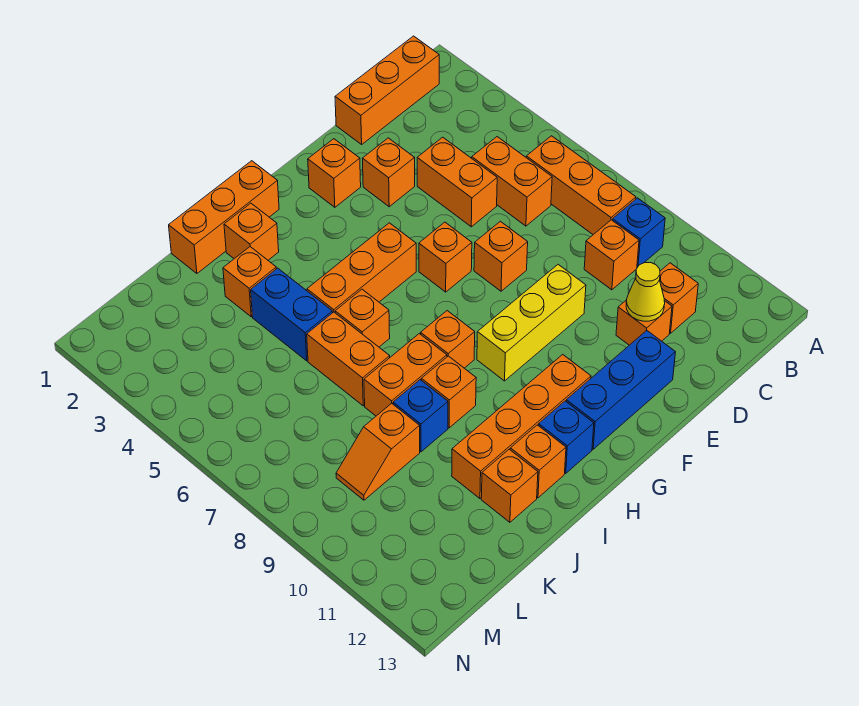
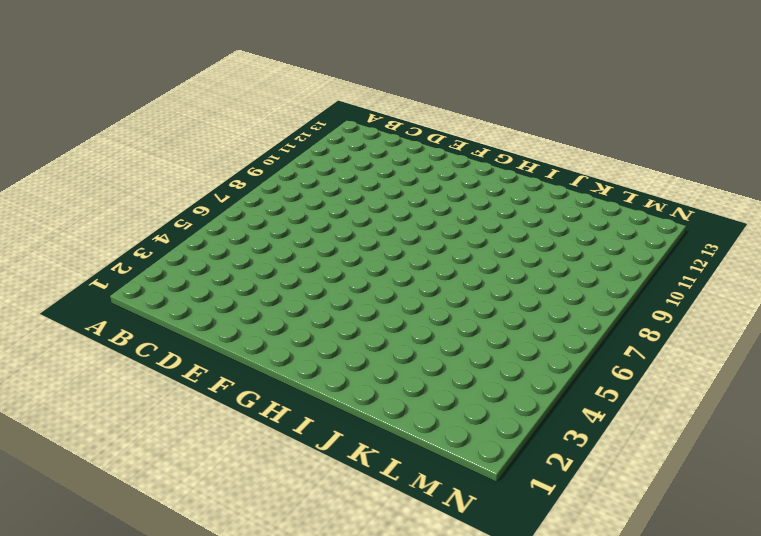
none -> orange 1x3 brick [335,36,439,144]
none -> orange 1x3 brick [526,136,636,235]
none -> blue 1x1 brick [612,198,665,267]
none -> orange 1x2 brick [472,137,552,226]

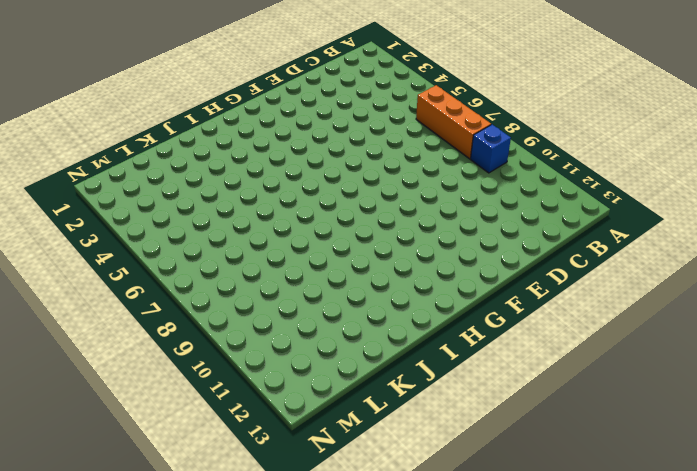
none -> orange 1x3 brick [335,36,439,144]
none -> orange 1x2 brick [472,137,552,226]
none -> orange 1x1 brick [584,220,639,290]
none -> orange 1x1 brick [660,263,698,333]

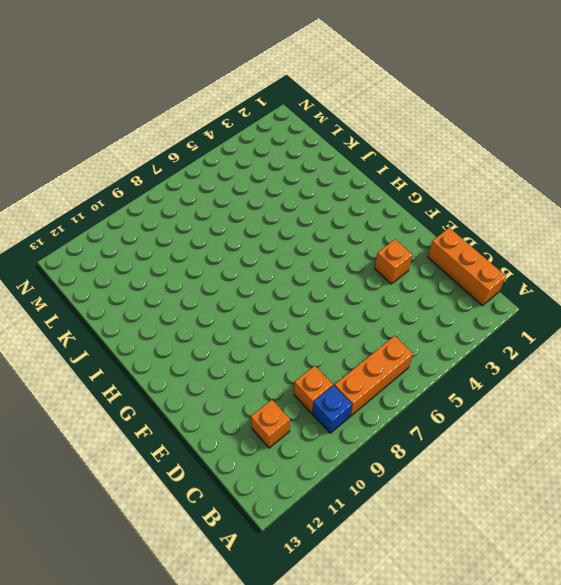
none -> orange 1x2 brick [472,137,552,226]
none -> orange 1x2 brick [417,137,497,227]
none -> orange 1x1 brick [616,300,672,345]
none -> orange 1x1 brick [474,221,528,291]

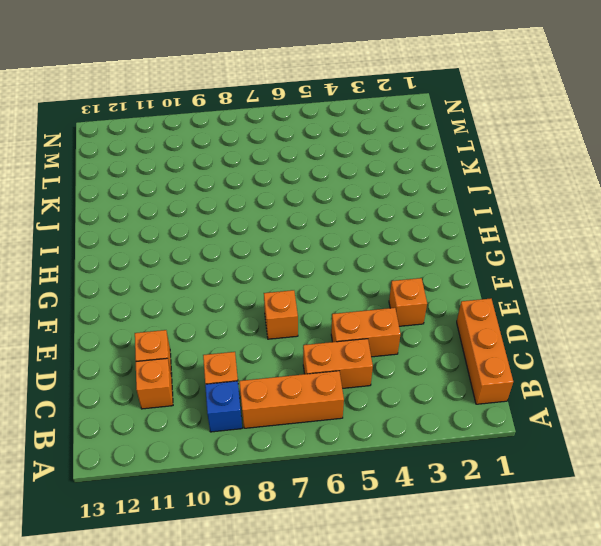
none -> yellow 1x3 brick [477,265,586,381]
none -> blue 1x3 brick [566,331,675,449]
none -> orange 1x1 brick [308,139,361,207]
none -> orange 1x1 brick [419,222,472,292]

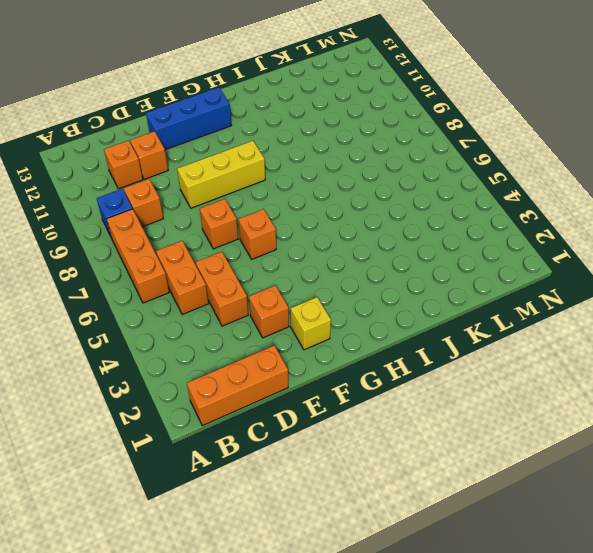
yellow 1x1 brick [291,297,331,350] -> orange 1x1 brick [308,139,361,207]
none -> orange 1x3 brick [307,223,416,312]
none -> orange 1x4 brick [452,354,591,498]
none -> orange 1x3 brick [169,161,279,273]
none -> orange 1x1 brick [421,311,475,368]

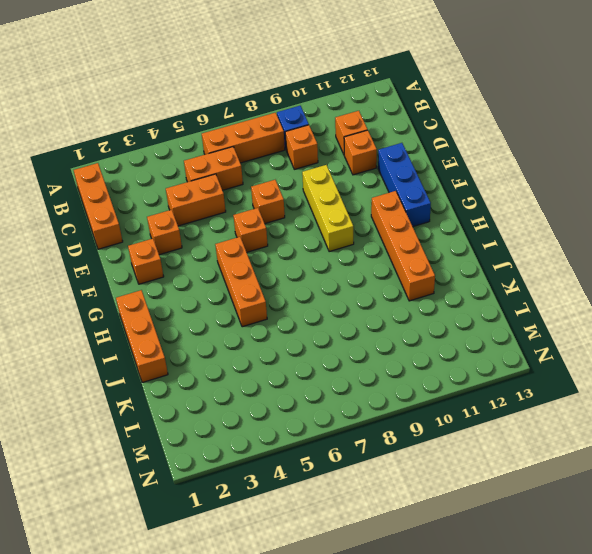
none -> orange 1x1 brick [421,311,475,368]
none -> blue 1x1 brick [539,401,594,473]
none -> orange 1x1 brick [224,203,279,260]
none -> orange 1x1 brick [335,289,390,347]

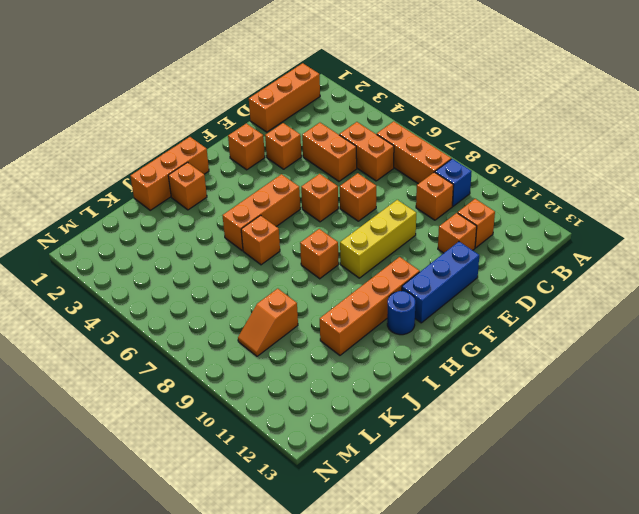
blue 1x1 round brick [387,291,415,335] -> blue 1x1 brick [539,401,594,473]
none -> orange 1x2 brick [364,334,447,416]
none -> orange 1x1 brick [421,356,476,428]
none -> orange 1x1 brick [510,425,566,498]
none -> orange 1x1 brick [223,247,276,317]

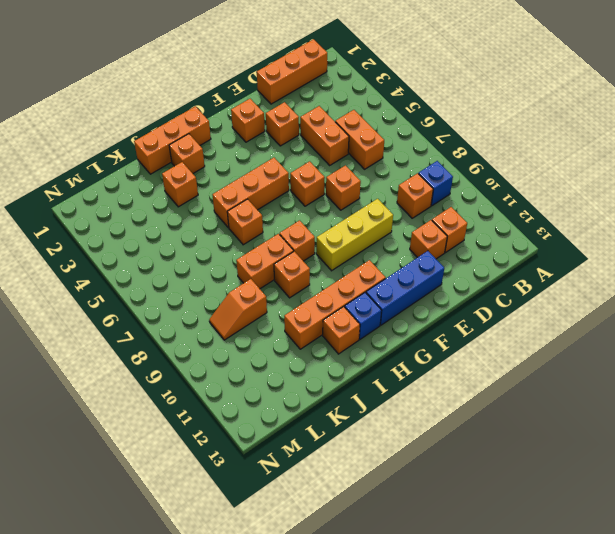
none -> orange 1x3 brick [526,136,636,235]
none -> blue 1x2 brick [251,268,333,361]
none -> orange 1x2 brick [307,312,390,406]
none -> blue 1x1 brick [393,380,448,452]

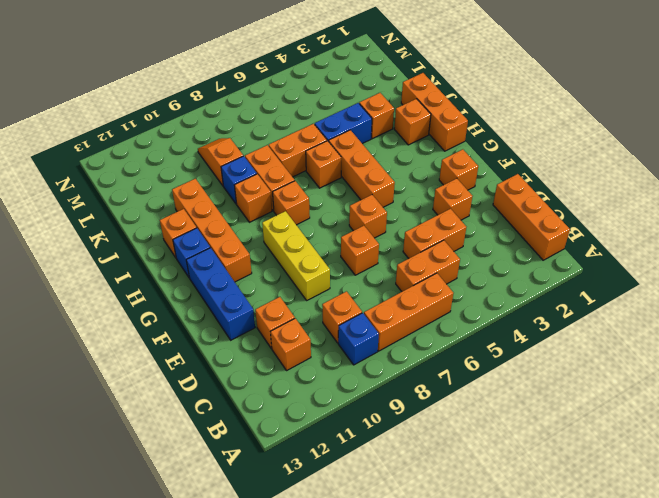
none -> orange 1x1 brick [481,449,538,522]
none -> yellow 1x1 cone [626,263,665,321]

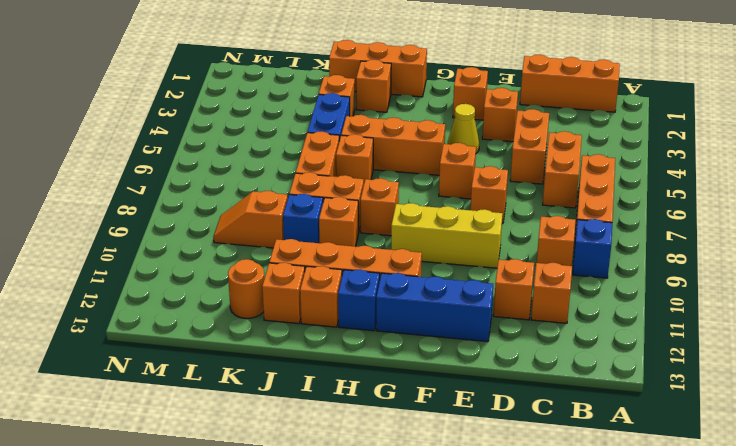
yellow 1x1 cone [448,104,479,153] -> yellow 1x1 cone moved to [626,263,665,321]
orange 1x1 round brick [228,259,264,318] -> none

